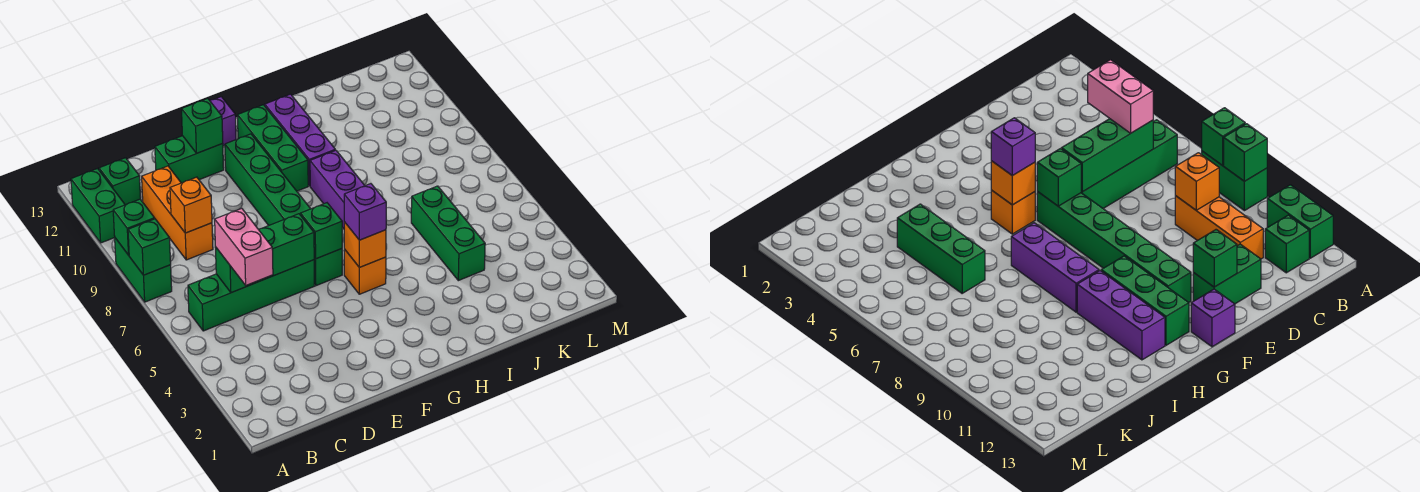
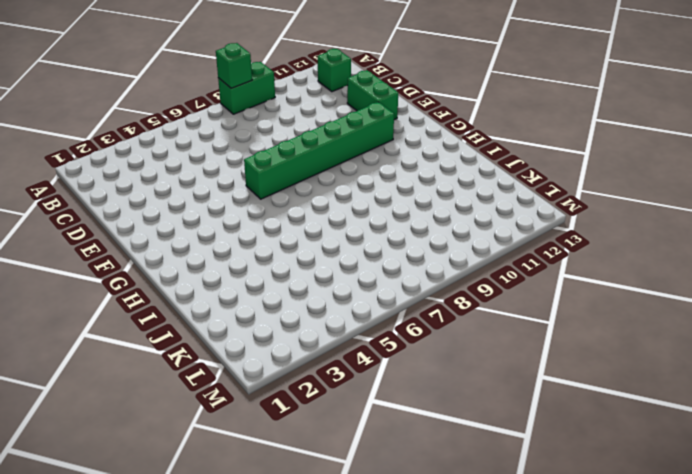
none -> green 1x2 brick [71,169,125,243]
none -> green 1x4 brick [188,260,315,331]
none -> orange 1x3 brick [142,166,213,260]

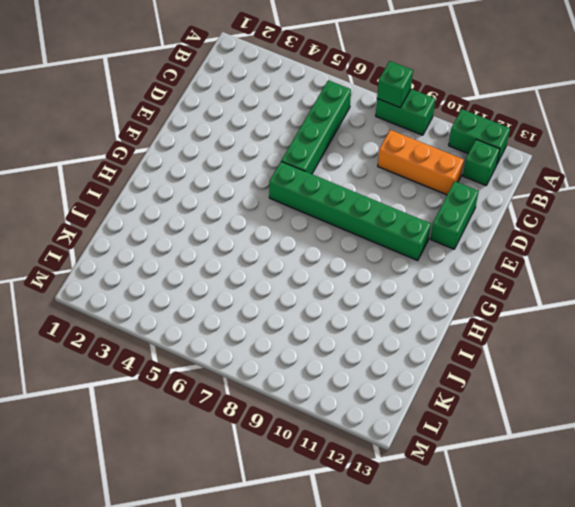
none -> purple 1x1 brick [210,97,236,146]
none -> orange 1x1 brick [344,249,386,294]
none -> green 1x3 brick [238,105,308,191]

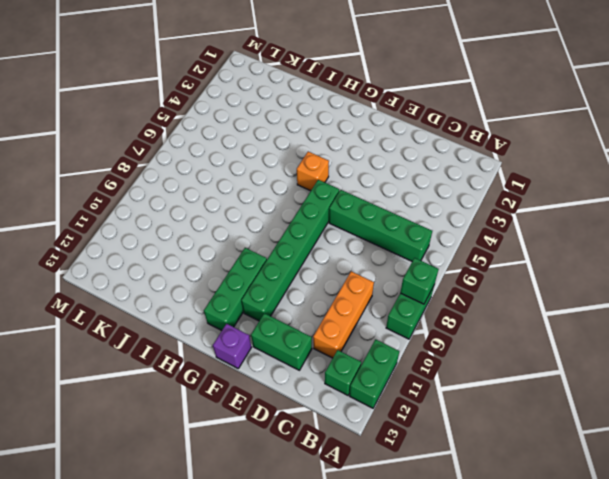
none -> purple 1x3 brick [310,150,365,229]
none -> purple 1x3 brick [265,94,335,186]
none -> green 1x3 brick [411,186,485,281]

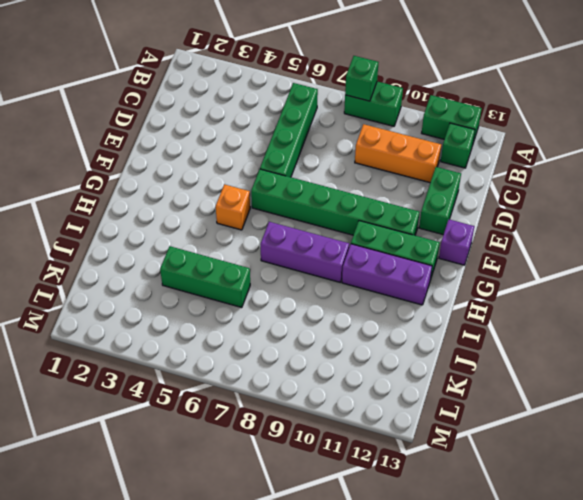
none -> green 1x1 brick [113,199,155,255]
none -> green 1x3 brick [215,214,314,293]
none -> orange 1x1 brick [170,177,212,233]

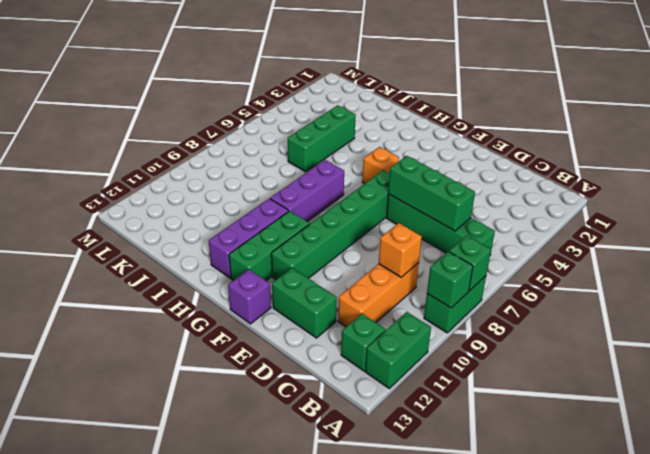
none -> green 1x1 brick [182,99,223,153]
none -> green 1x1 brick [300,203,342,259]
none -> orange 1x1 brick [344,222,386,267]

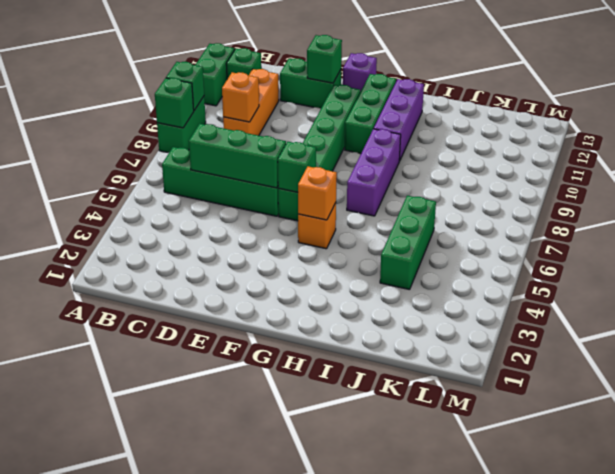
none -> pink 1x2 brick [215,208,273,285]
none -> purple 1x1 brick [344,184,386,240]

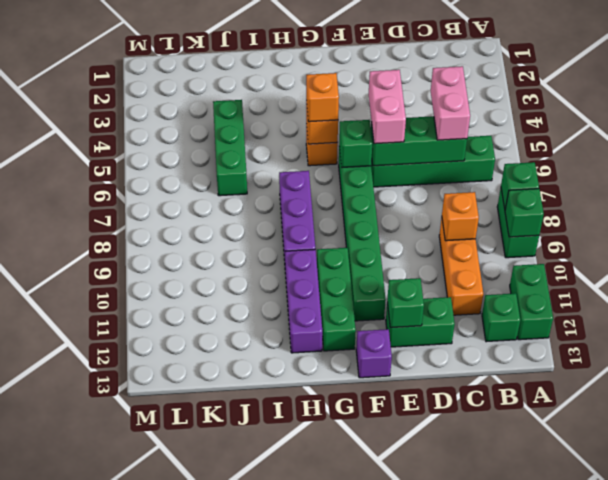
pink 1x2 brick [369,70,406,144] -> none
orange 1x1 brick [306,73,339,122] -> purple 1x1 brick [344,184,386,240]

